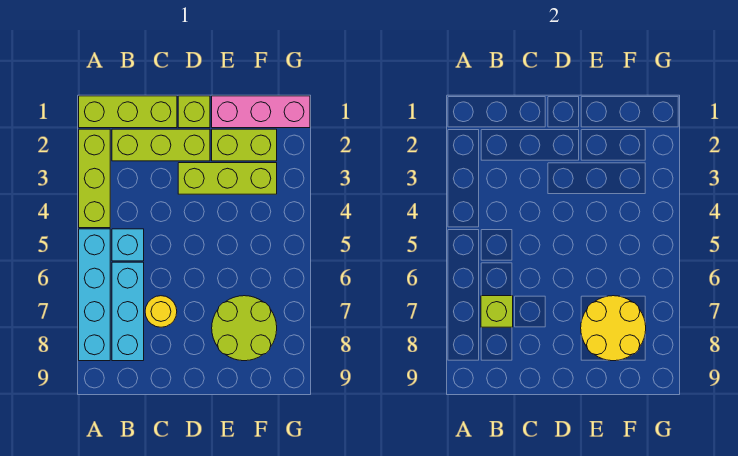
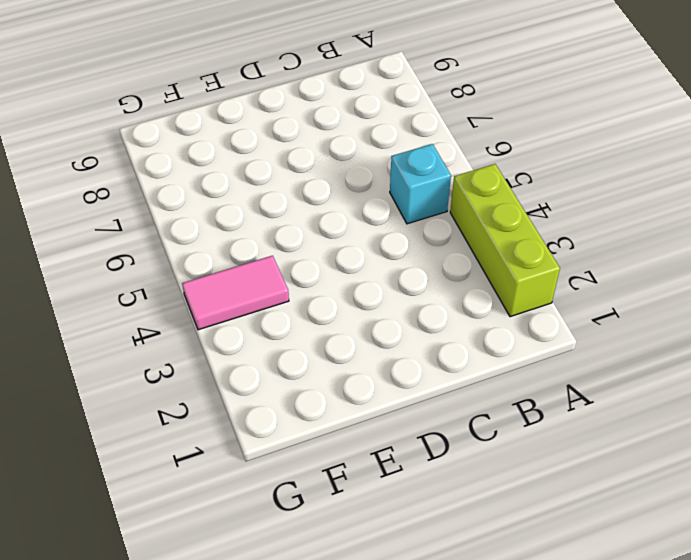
pink 1x2 tile [182,256,289,330] -> none
none -> lime 1x3 brick [79,96,177,128]
none -> cyan 1x4 brick [79,229,110,361]
none -> lime 1x3 brick [112,129,210,161]

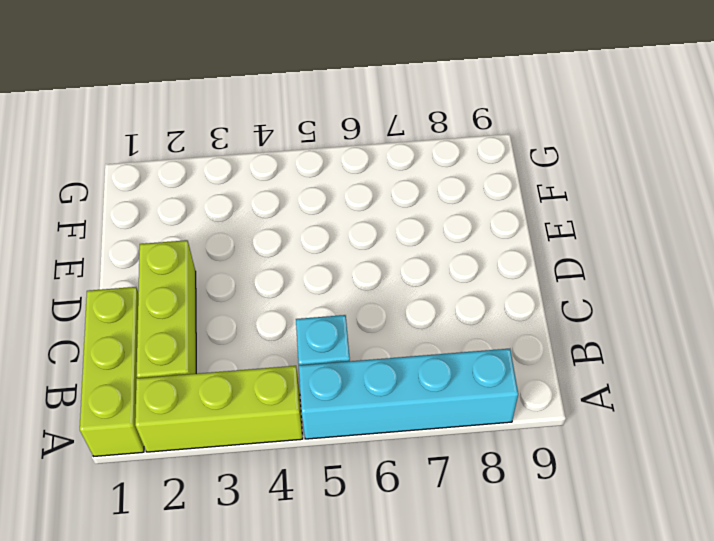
none -> cyan 1x3 brick [112,262,144,361]
none -> yellow 1x1 round brick [145,296,177,327]
none -> lime 1x1 brick [178,96,210,128]

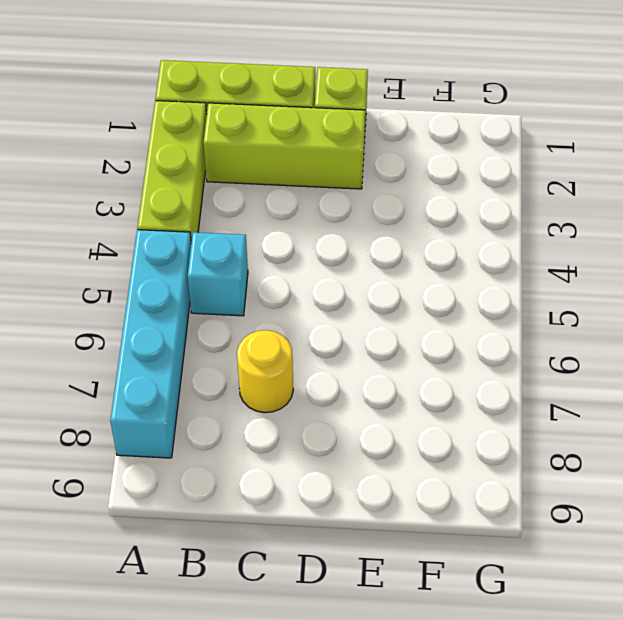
none -> cyan 1x3 brick [112,262,144,361]
none -> lime 1x3 brick [178,163,277,194]
none -> pink 1x3 brick [212,96,310,128]

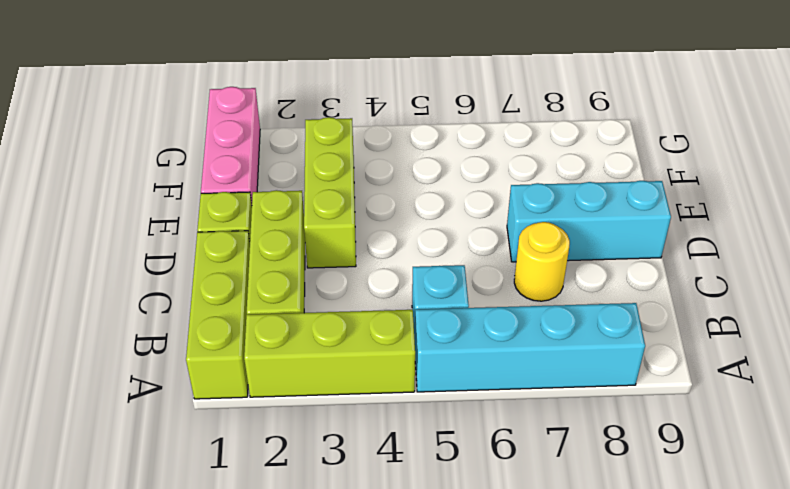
cyan 1x3 brick [507,181,671,262] -> cyan 1x3 brick moved to [112,262,144,361]
none -> lime 1x2 brick [212,129,277,161]
none -> lime 2x2 round brick [212,296,277,361]
none -> lime 1x1 brick [481,296,513,327]

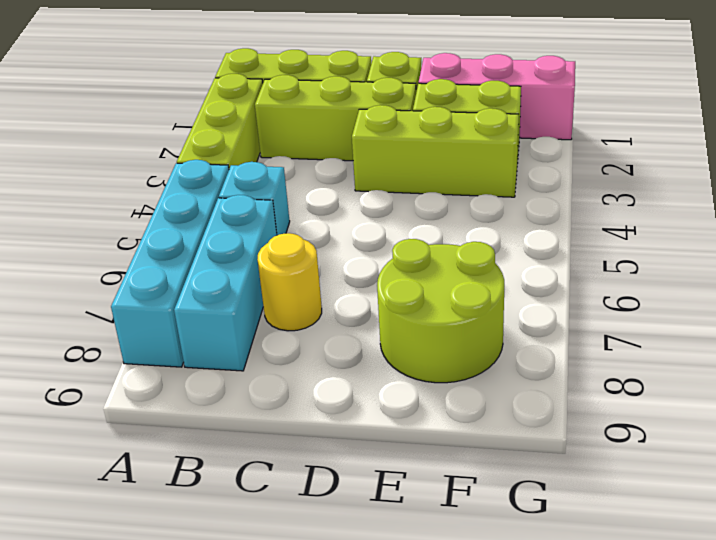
none -> lime 1x1 brick [481,296,513,327]
none -> yellow 2x2 round brick [581,296,646,361]

